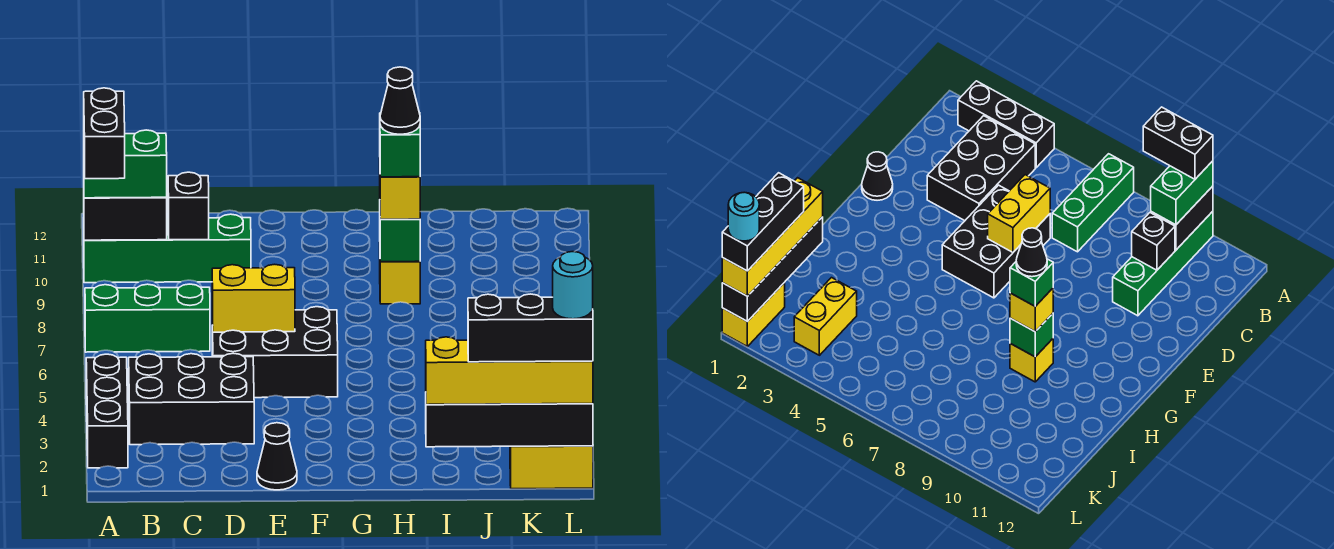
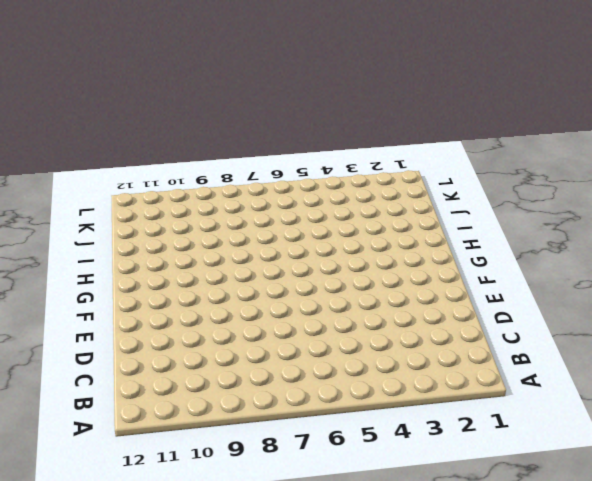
none -> black 1x3 brick [86,354,128,468]
none -> green 1x3 brick [85,284,210,352]
none -> green 1x4 brick [84,214,251,283]

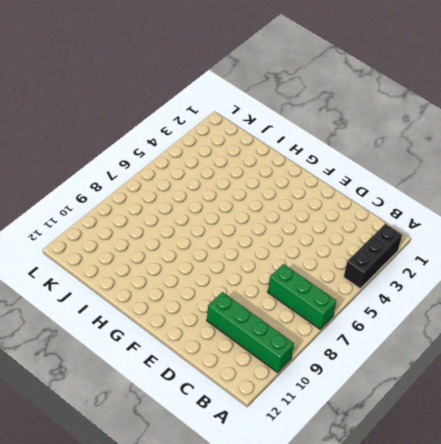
none -> black 2x3 brick [129,353,254,445]
none -> black 2x3 brick [212,307,338,398]
none -> black 1x1 cone [257,423,297,490]

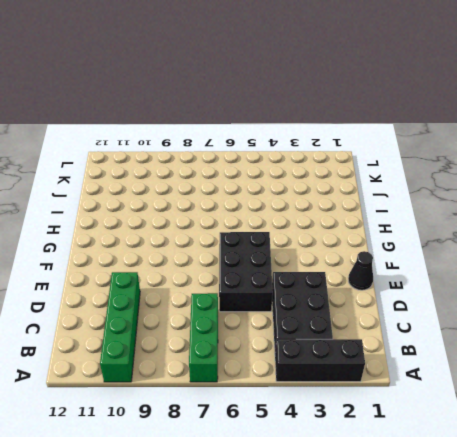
none -> yellow 1x1 brick [380,261,420,304]
none -> yellow 1x2 brick [794,278,857,355]
none -> yellow 1x2 brick [510,446,593,489]

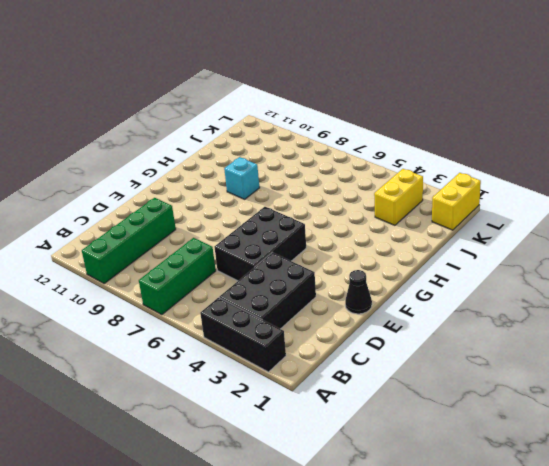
cyan 1x1 brick [224,157,260,199] -> yellow 1x1 brick [380,261,420,304]
none -> black 1x2 brick [84,197,167,240]
none -> black 1x1 brick [168,172,209,240]
none -> yellow 1x2 brick [212,264,295,332]

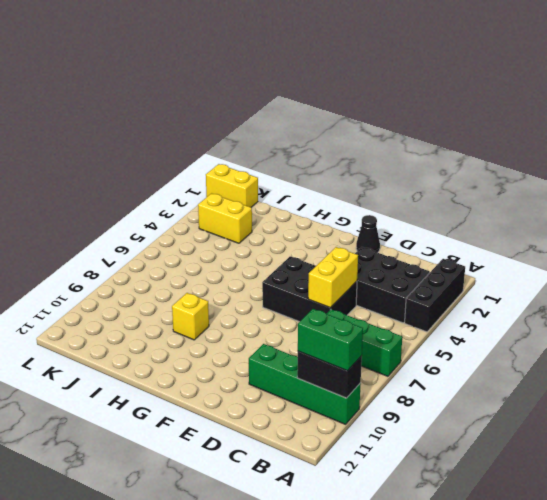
yellow 1x2 brick [308,247,358,308] -> yellow 1x2 brick turned to [212,264,295,332]
none -> black 1x1 brick [168,172,209,240]
none -> green 1x1 brick [380,219,420,262]
none -> black 1x4 brick [426,404,593,447]

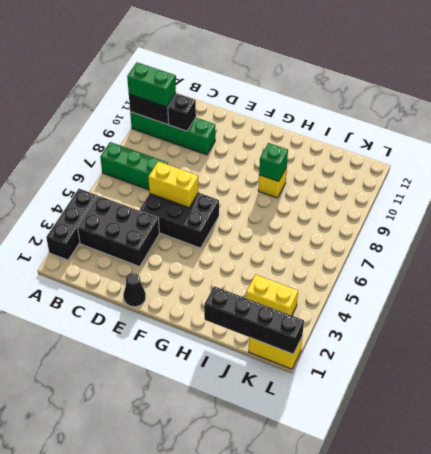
none -> yellow 1x1 brick [380,177,420,219]
none -> yellow 1x4 brick [426,337,593,405]
none -> black 1x2 brick [84,88,125,179]

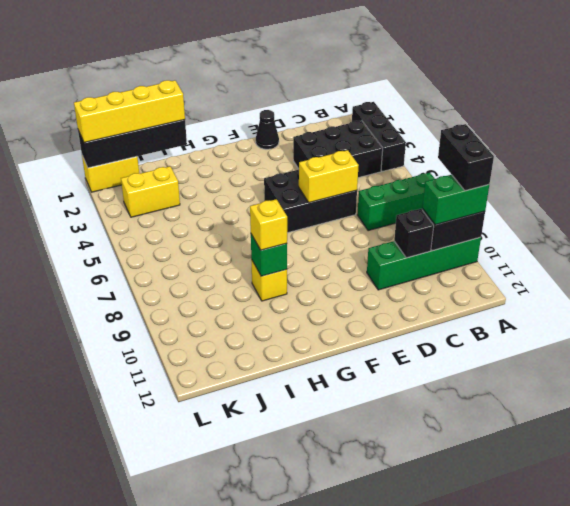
none -> green 1x1 brick [380,113,420,177]
none -> black 1x3 brick [468,294,593,362]
none -> black 1x1 cone [380,67,420,134]

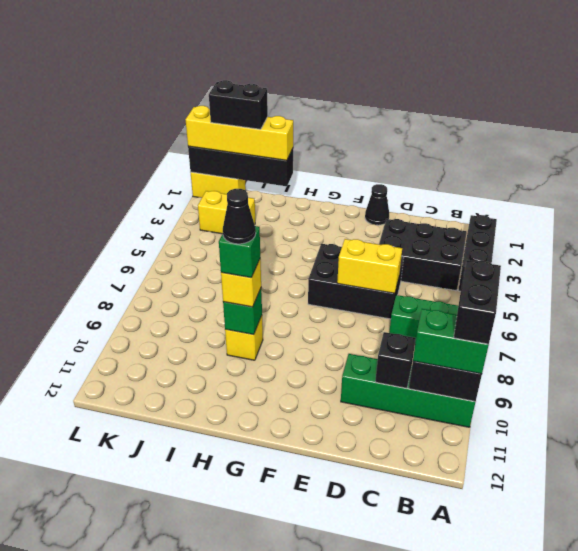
black 1x2 brick [209,80,268,129] -> black 1x3 brick [468,294,593,362]
none -> cyan 1x1 round brick [553,252,593,319]

